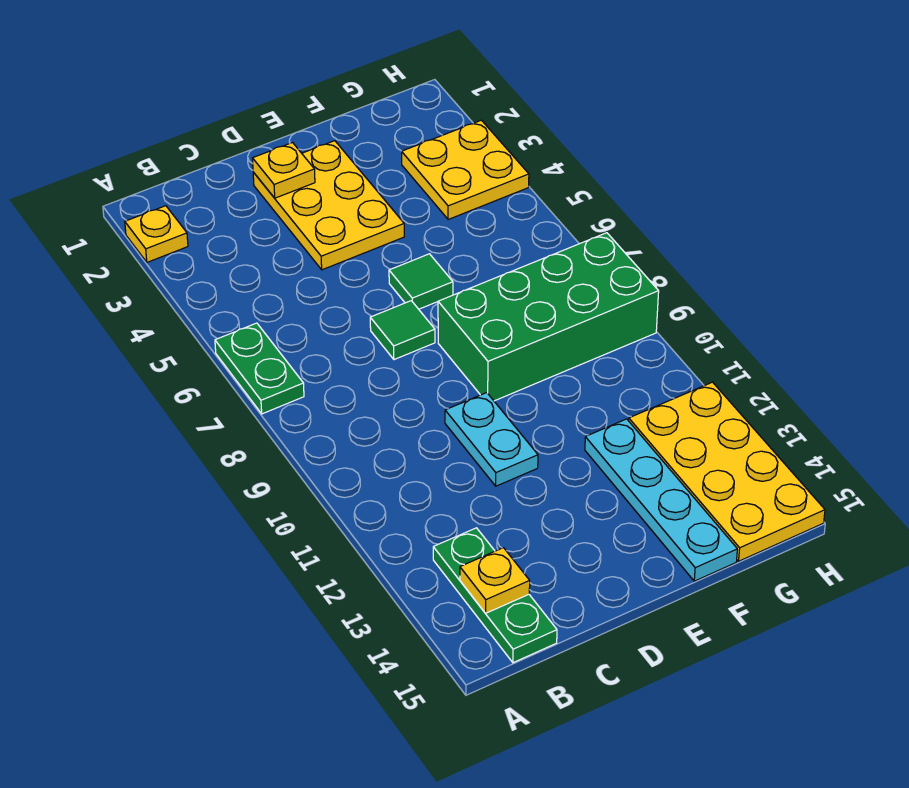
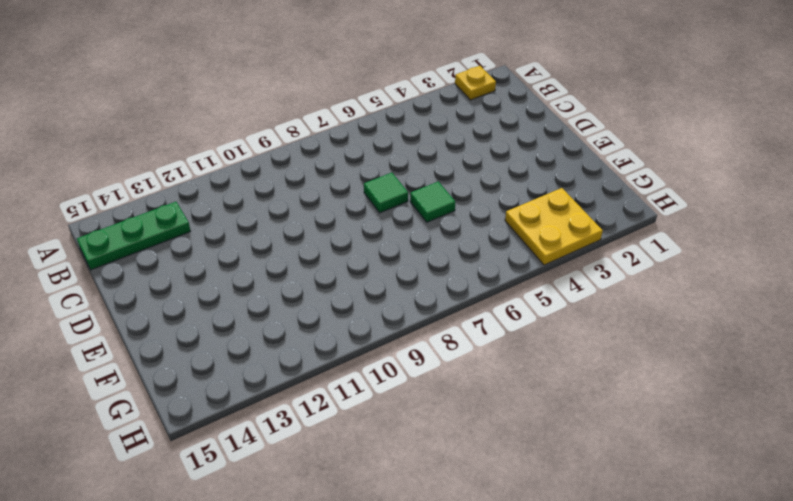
none -> green 1x2 plate [215,323,304,414]
none -> yellow 2x3 plate [253,141,404,270]
none -> cyan 1x2 plate [445,393,538,486]

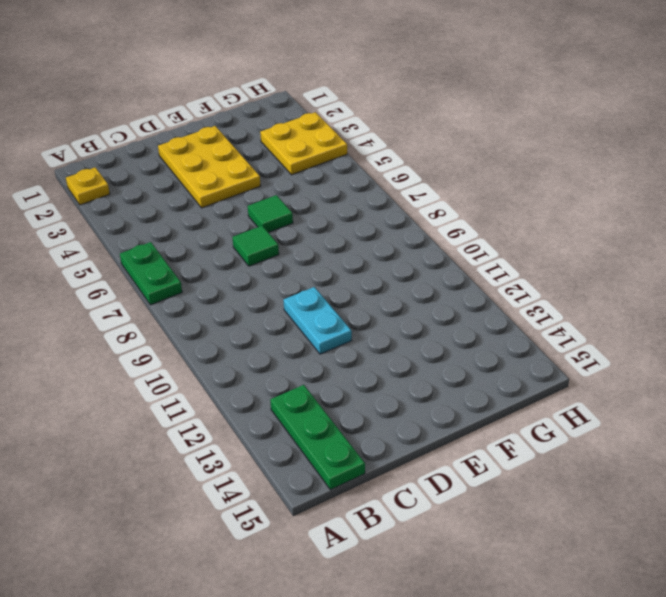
none -> green 2x4 brick [438,233,659,401]
none -> cyan 1x4 plate [585,419,737,581]
none -> yellow 2x4 plate [629,382,825,561]

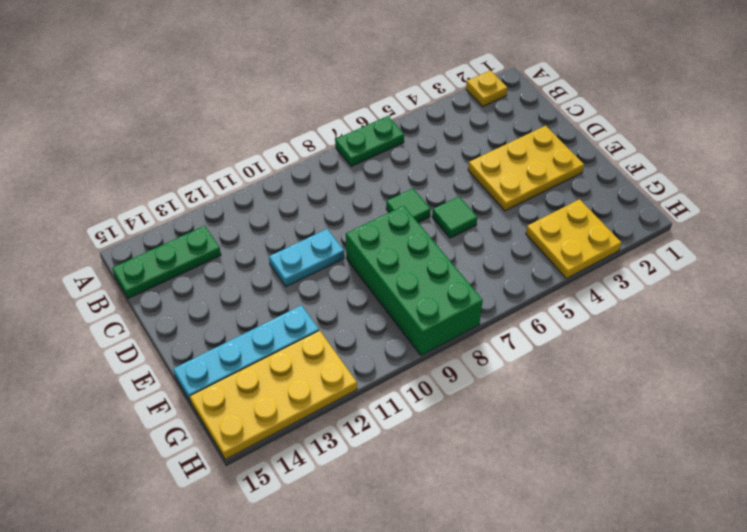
none -> yellow 1x1 plate [460,548,530,613]
none -> yellow 1x1 plate [252,143,315,198]

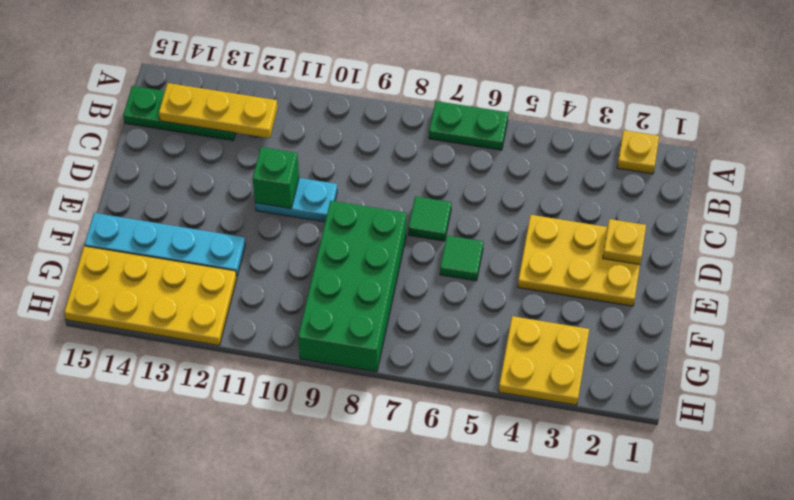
yellow 1x3 plate [159,83,278,138] -> yellow 1x1 plate [460,548,530,613]
green 1x1 brick [253,147,299,208] -> none

